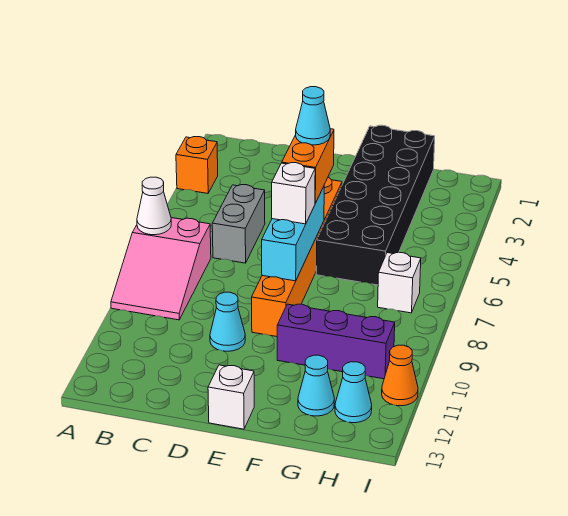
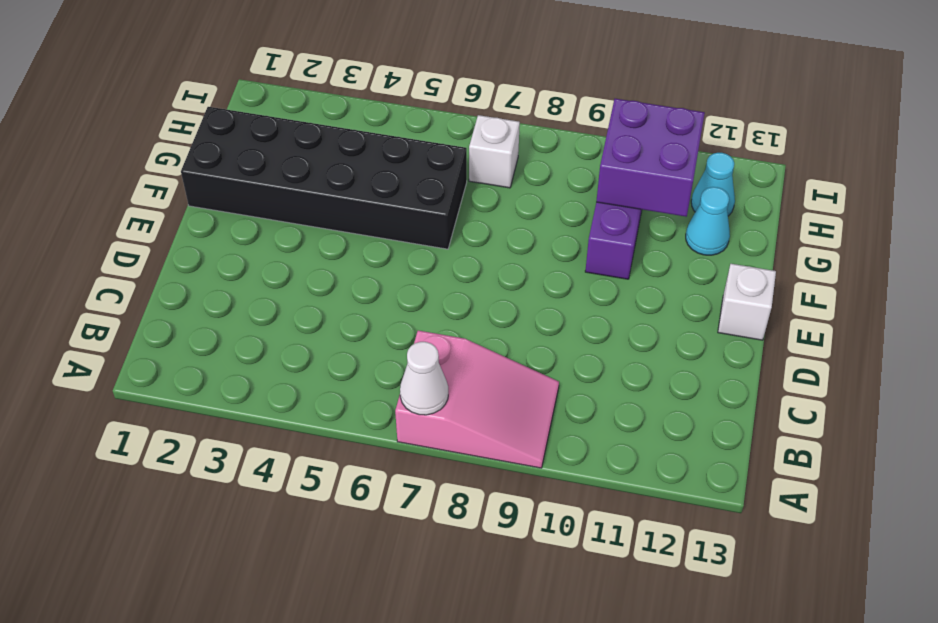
purple 2x2 brick [596,99,705,217] -> none
none -> orange 1x1 brick [176,137,218,193]
none -> grey 1x2 brick [212,185,265,263]
none -> cyan 1x1 cone [210,292,245,351]

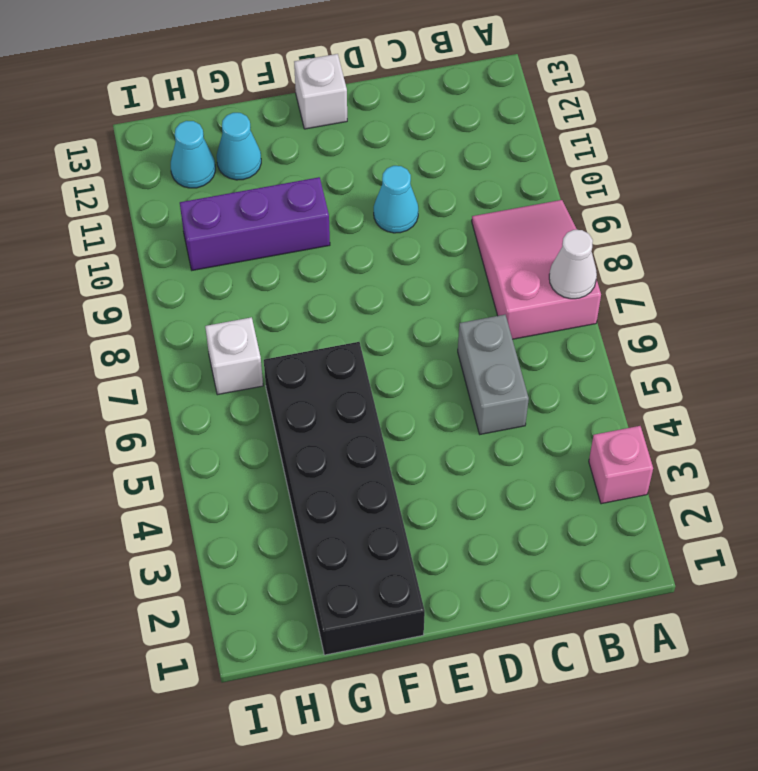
pink 1x1 brick [589,426,653,504] -> orange 1x1 brick [176,137,218,193]
none -> orange 1x6 brick [252,178,342,337]
none -> orange 1x1 cone [382,345,418,406]
none -> cyan 1x3 brick [262,187,324,281]

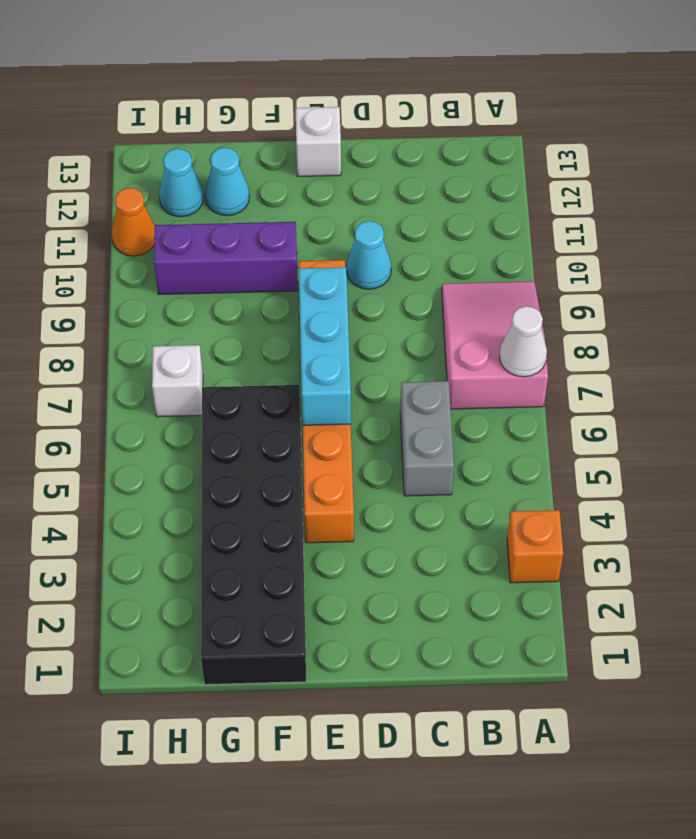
none -> orange 1x2 brick [282,129,334,203]
none -> white 1x1 brick [272,163,315,224]
none -> cyan 1x1 cone [296,87,330,145]

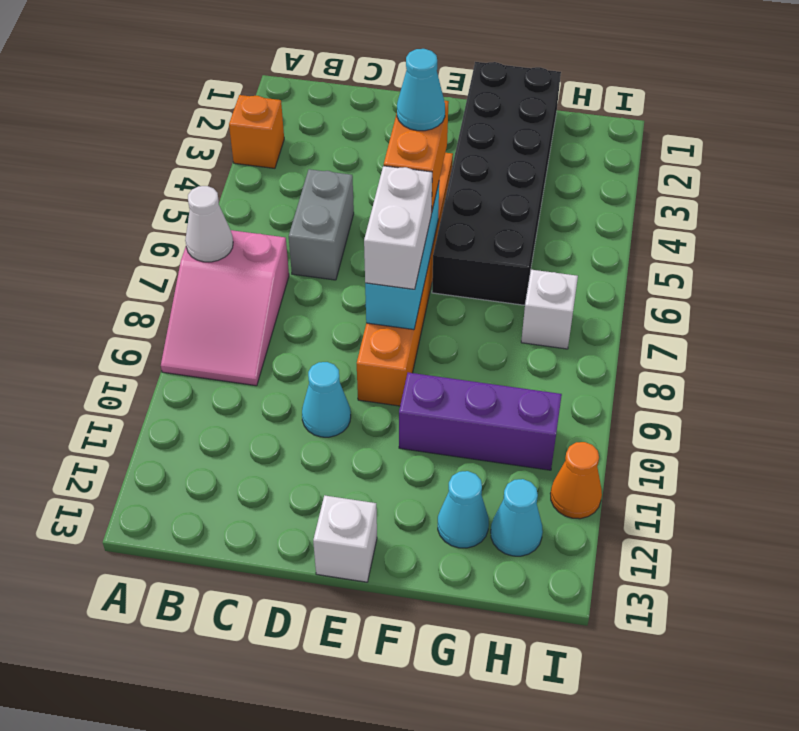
white 1x2 brick [364,166,432,289] -> white 1x1 brick [272,163,315,224]

